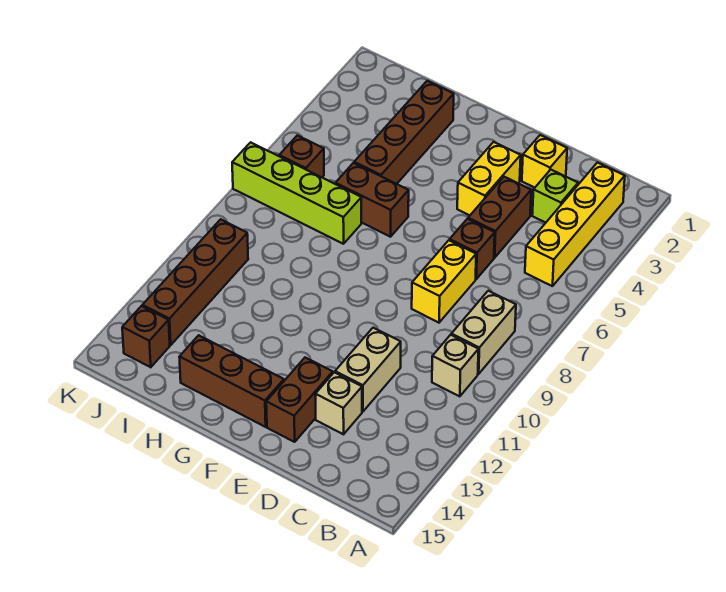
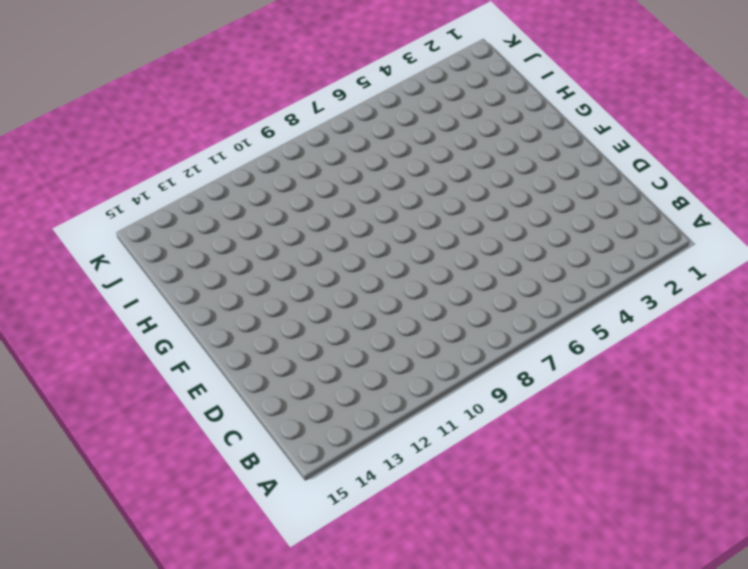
none -> yellow 1x4 brick [525,162,625,286]
none -> tan 1x2 brick [451,291,516,374]
none -> tan 1x1 brick [432,335,479,396]

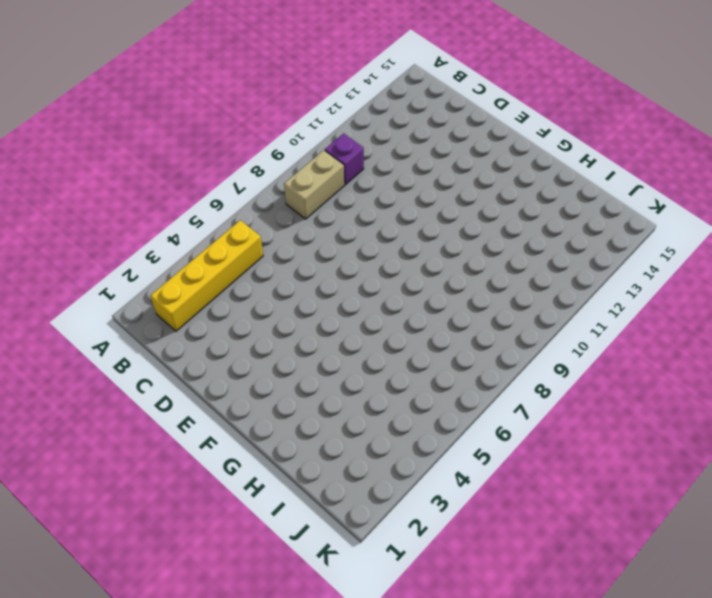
purple 1x1 brick [325,133,364,185] -> tan 1x1 brick [432,335,479,396]
none -> lime 1x1 brick [532,170,578,223]
none -> yellow 1x1 brick [522,135,567,188]
none -> brown 1x2 brick [468,177,531,258]

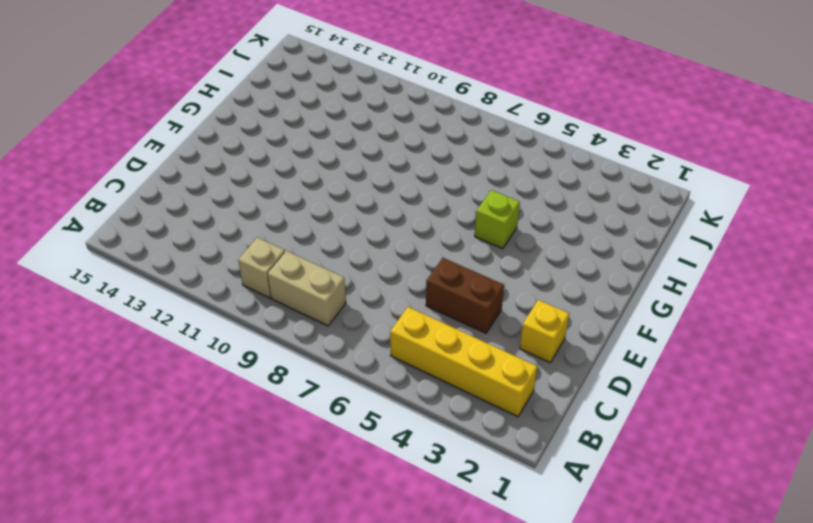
lime 1x1 brick [475,190,520,249] -> lime 1x1 brick moved to [532,170,578,223]
none -> brown 1x1 brick [450,219,495,279]
none -> yellow 1x2 brick [412,240,476,323]
none -> tan 1x2 brick [335,328,401,412]

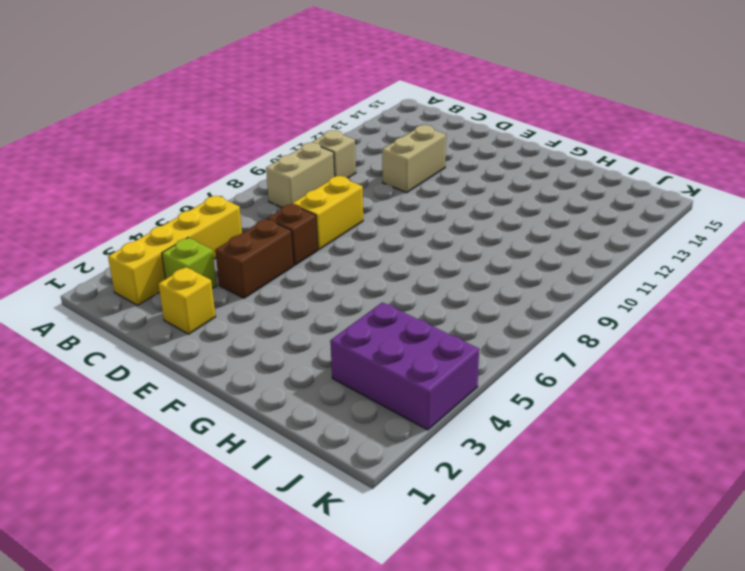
purple 2x3 brick [330,302,479,430] -> none
none -> tan 1x1 brick [315,372,362,434]
none -> yellow 1x2 brick [457,142,521,215]
none -> brown 1x2 brick [266,358,333,442]

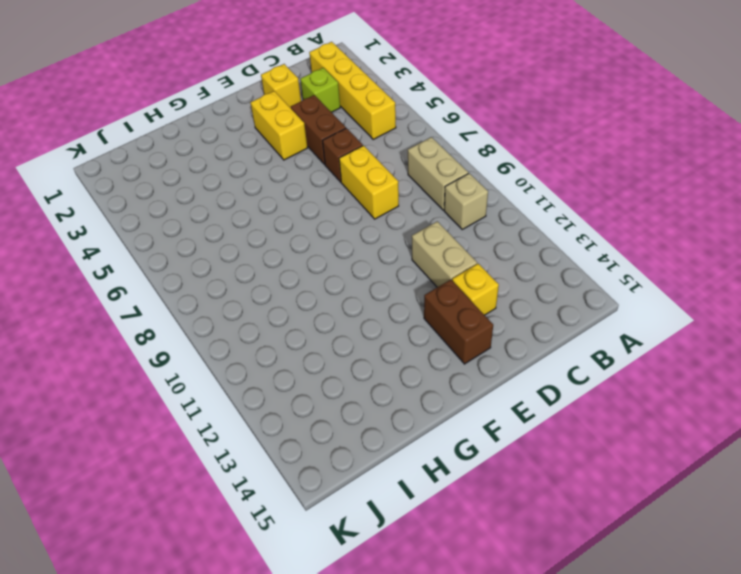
yellow 1x1 brick [452,264,499,315] -> tan 1x1 brick [315,372,362,434]
none -> brown 1x3 brick [179,335,284,427]
none -> brown 1x2 brick [335,163,409,237]
none -> brown 1x4 brick [354,81,454,184]

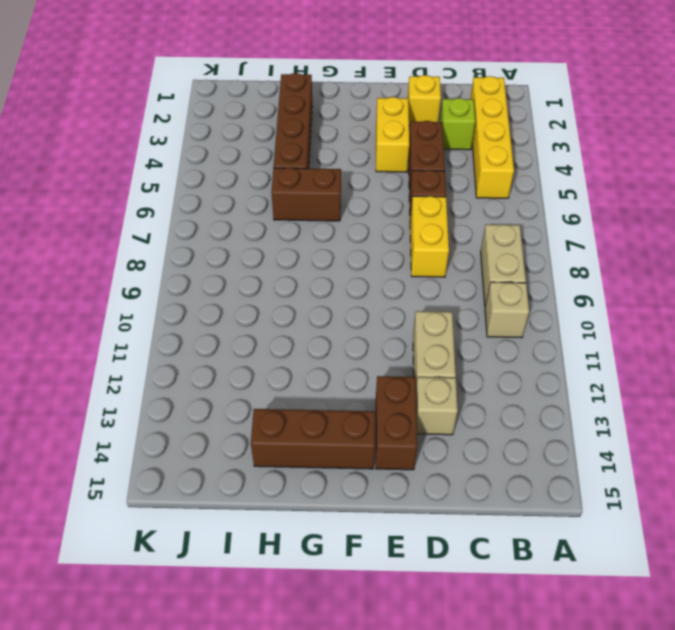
none -> lime 1x4 brick [232,142,361,244]
none -> brown 1x1 brick [279,135,324,177]
none -> brown 1x4 brick [142,219,248,345]

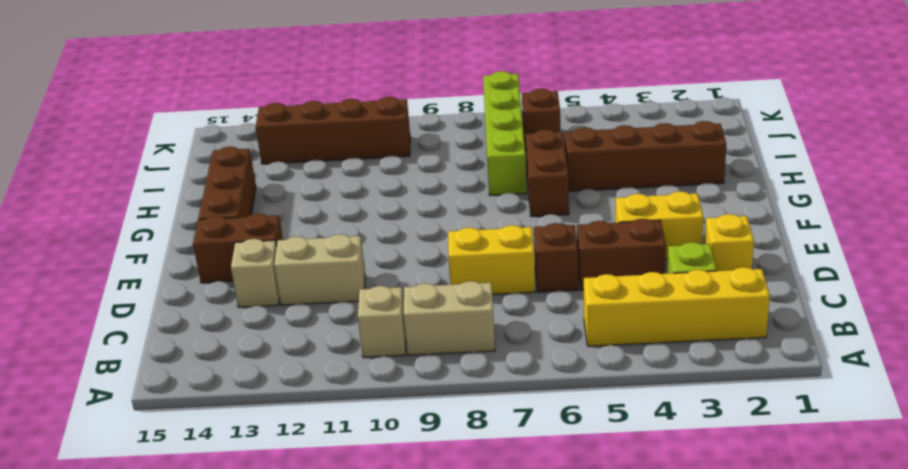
none -> brown 1x1 brick [122,306,170,367]

